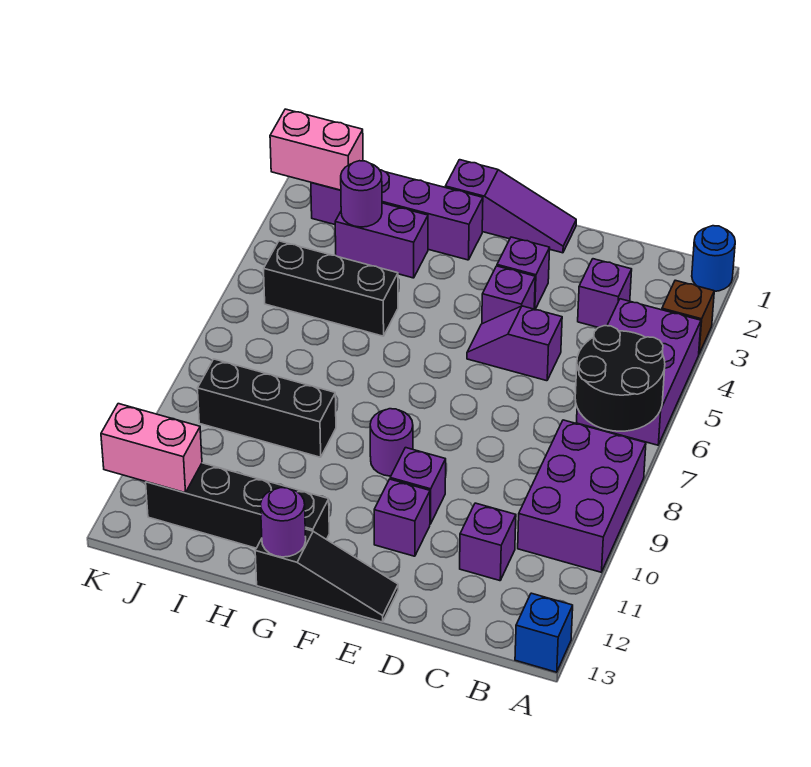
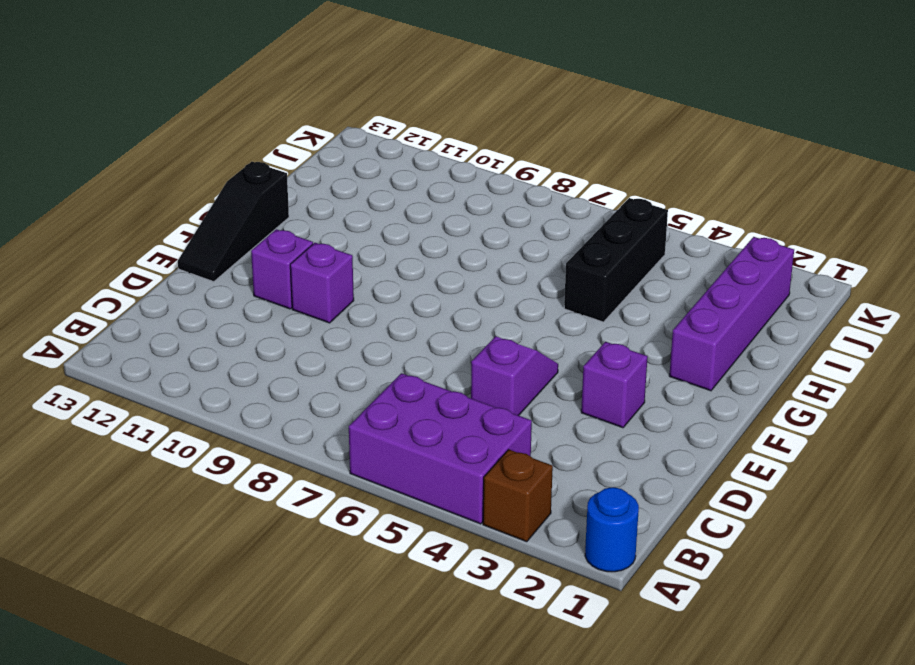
none -> purple 2x3 brick [518,420,646,572]
none -> blue 1x1 brick [515,593,573,672]
none -> purple 1x1 brick [578,259,632,328]

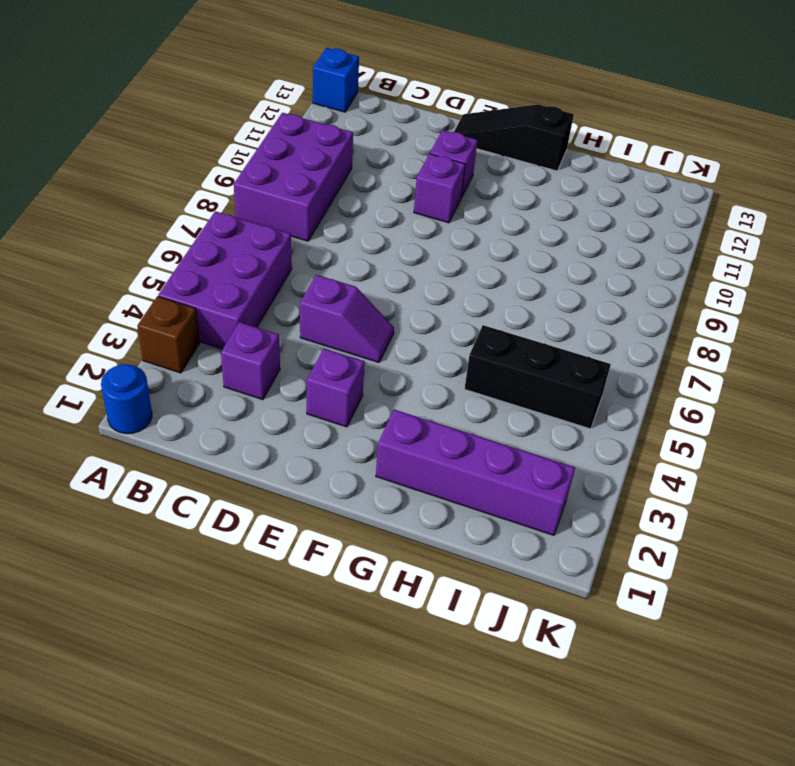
none -> purple 1x1 brick [460,503,516,581]
none -> purple 1x3 slope [445,160,576,253]
none -> purple 1x1 brick [482,266,535,324]

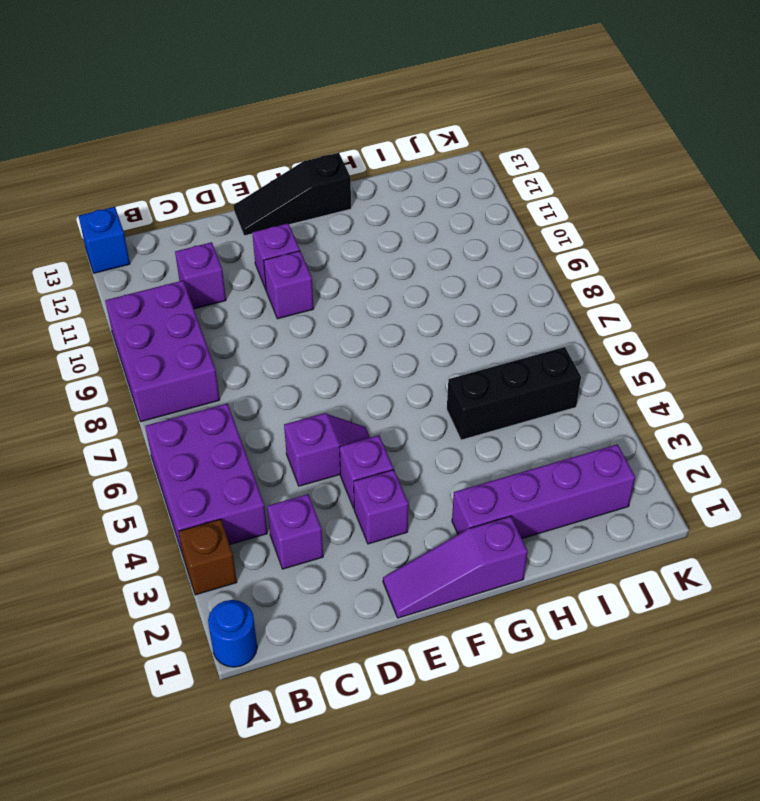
none -> purple 1x1 round brick [370,409,413,476]
none -> black 1x4 brick [146,463,329,548]
none -> purple 1x2 brick [335,203,428,278]

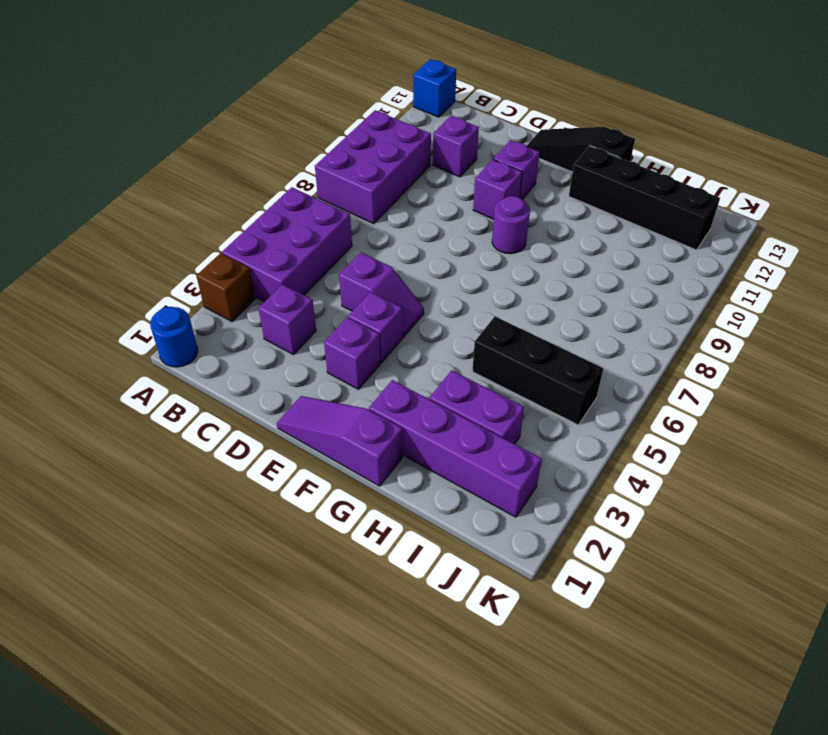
none -> black 1x3 brick [197,359,336,457]
none -> black 2x2 round brick [575,326,665,431]
none -> purple 1x1 round brick [261,488,306,557]

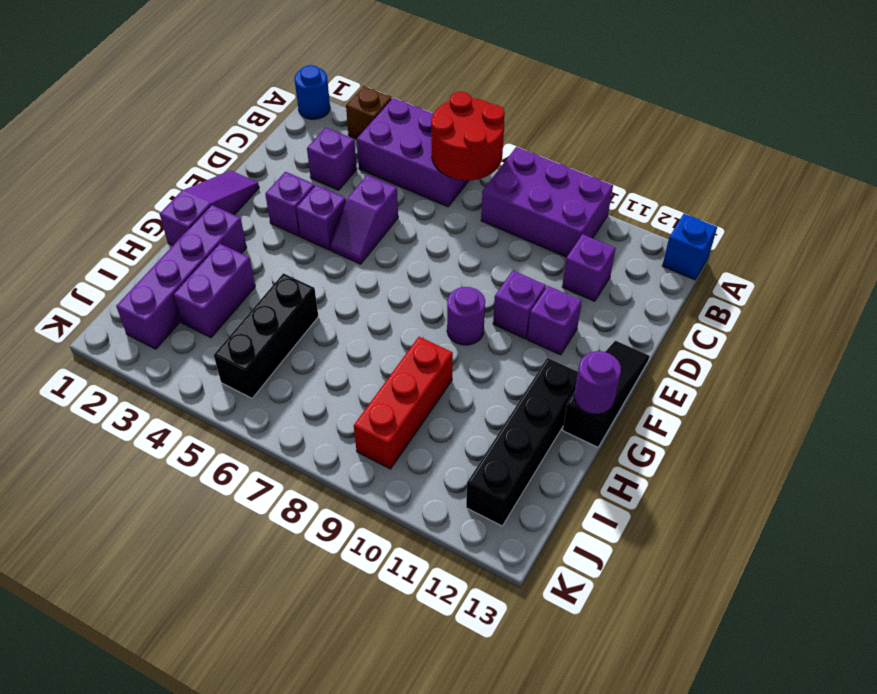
red 2x2 round brick [431,92,505,180] -> black 2x2 round brick [575,326,665,431]
red 1x3 brick [354,337,453,469] -> black 1x3 brick [197,359,336,457]
none -> purple 1x1 round brick [341,161,382,227]
none -> pink 1x2 brick [270,109,363,190]
none -> pink 1x2 brick [101,404,202,493]

